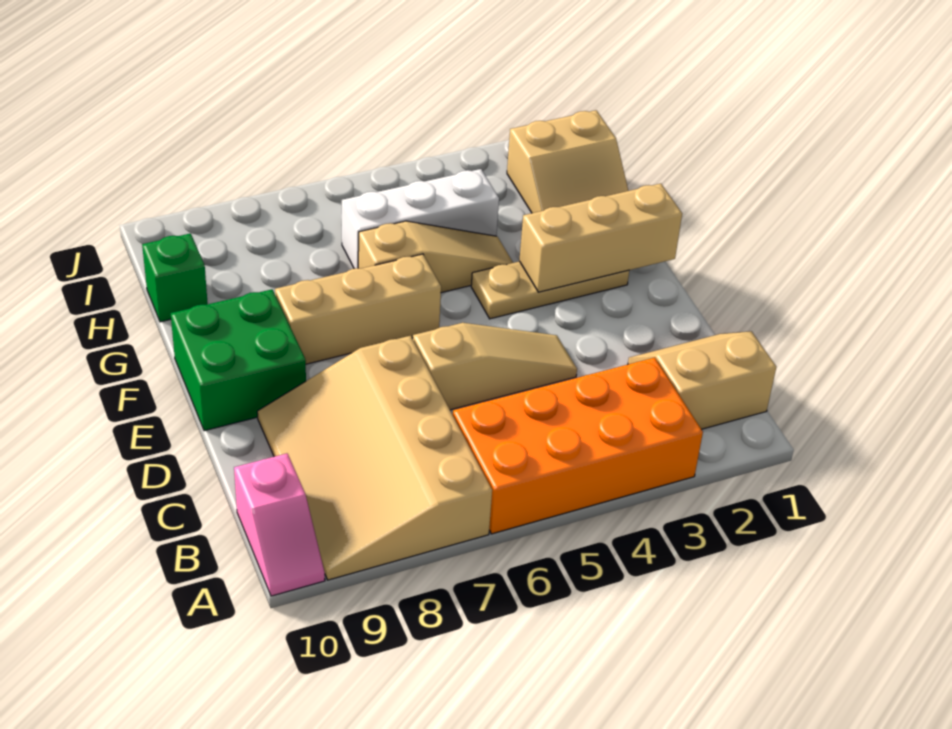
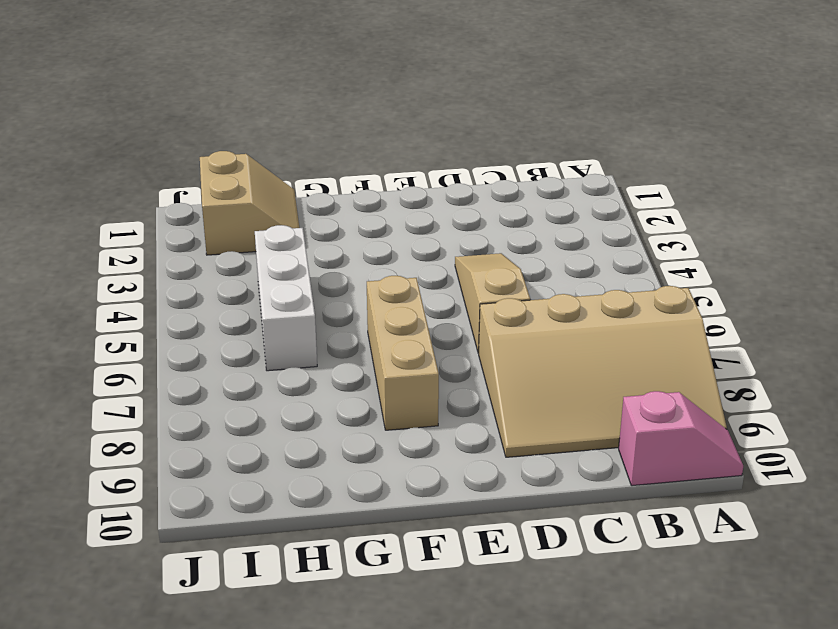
none -> orange 2x4 brick [453,358,703,534]
none -> tan 2x2 slope [628,331,776,429]
none -> green 2x2 brick [171,289,306,431]

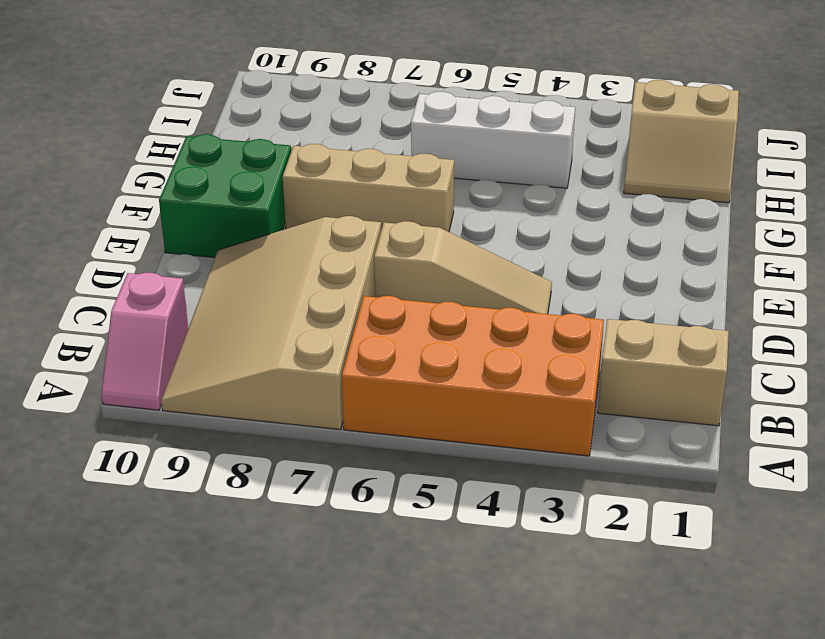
none -> tan 1x3 plate [471,261,629,319]
none -> tan 1x3 slope [358,221,513,293]
none -> green 1x1 brick [142,233,208,322]

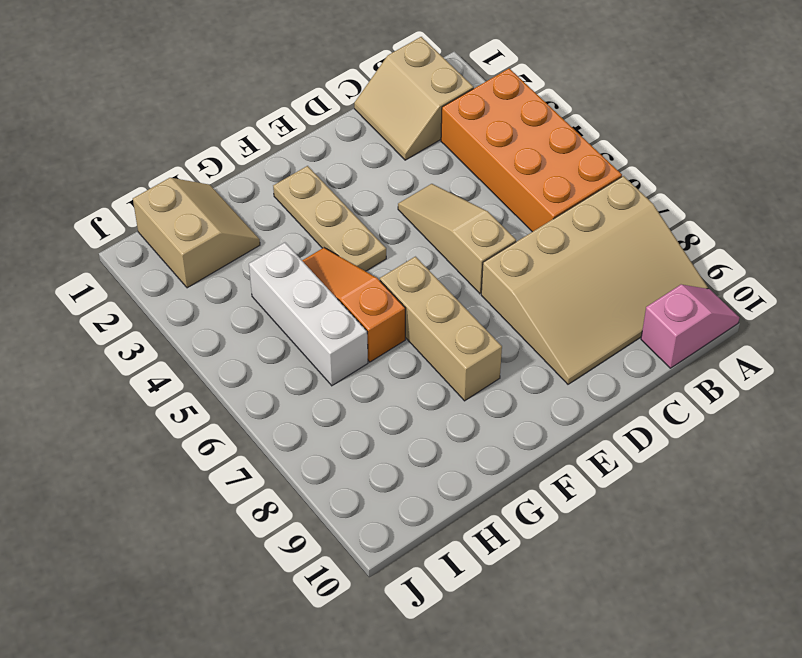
orange 1x3 slope [302,248,405,362] -> tan 1x3 slope [358,221,513,293]
none -> green 2x2 brick [171,289,306,431]
none -> green 1x1 brick [142,233,208,322]
none -> tan 1x3 brick [519,184,682,292]

